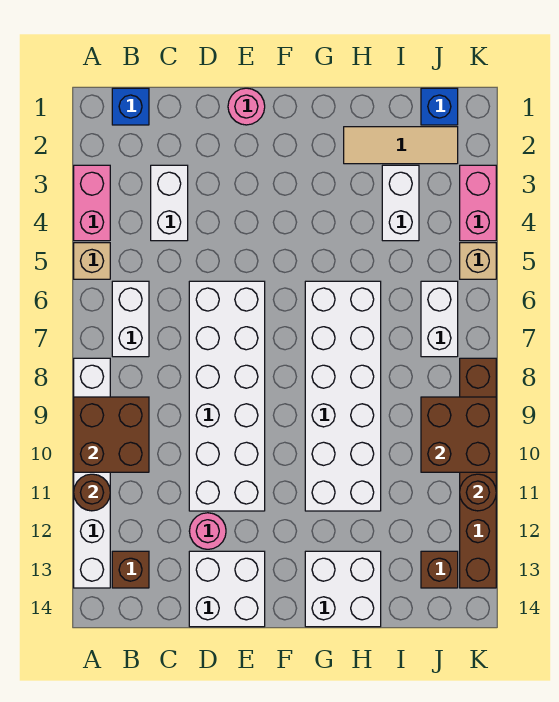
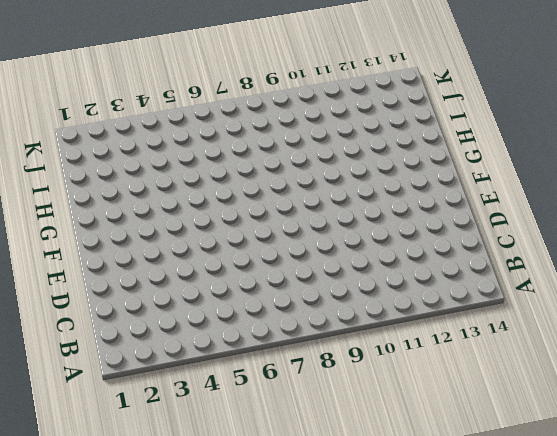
none -> pink 1x2 brick [74,165,110,241]
none -> tan 1x1 brick [74,243,110,279]
none -> white 1x6 brick [74,358,110,588]

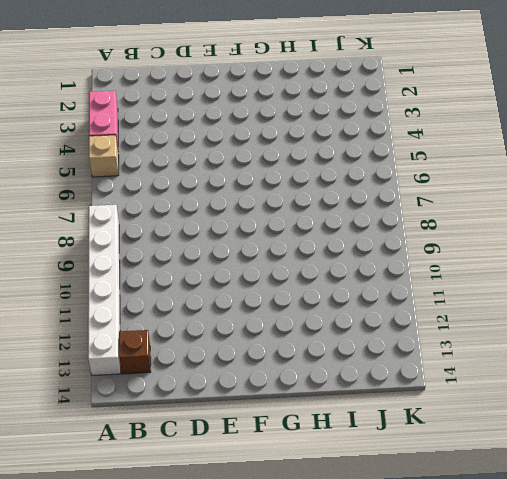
none -> blue 1x1 brick [112,88,149,125]
none -> white 1x2 brick [112,281,149,357]
none -> white 1x2 brick [151,165,188,241]

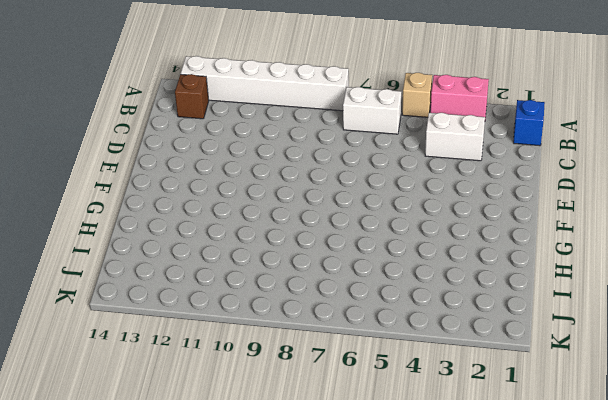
none -> white 2x6 brick [189,281,265,511]
none -> pink 1x1 round brick [189,513,226,549]
none -> white 2x2 brick [189,551,265,627]

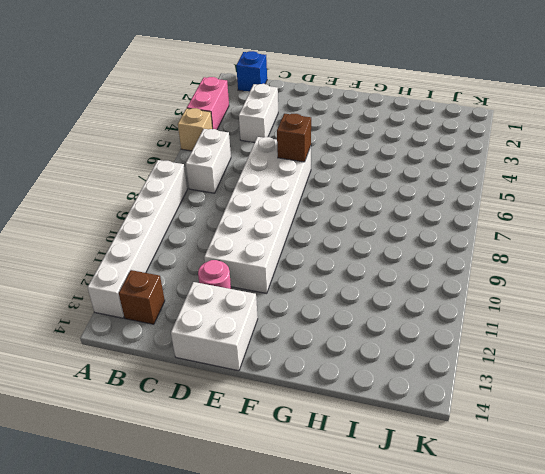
brown 1x1 brick [277,114,311,162] -> brown 1x1 brick moved to [421,551,458,588]
none -> pink 1x1 round brick [228,88,265,125]
none -> white 2x6 brick [305,281,381,511]
none -> white 2x2 brick [305,551,381,627]

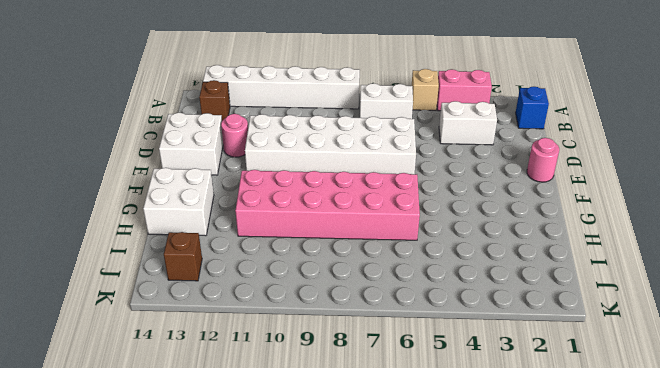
pink 2x6 brick [235,170,420,240] -> white 2x6 brick [305,281,381,511]
none -> tan 1x3 tile [344,127,458,164]
none -> white 1x2 brick [382,165,419,241]
none -> blue 1x1 brick [421,88,458,125]

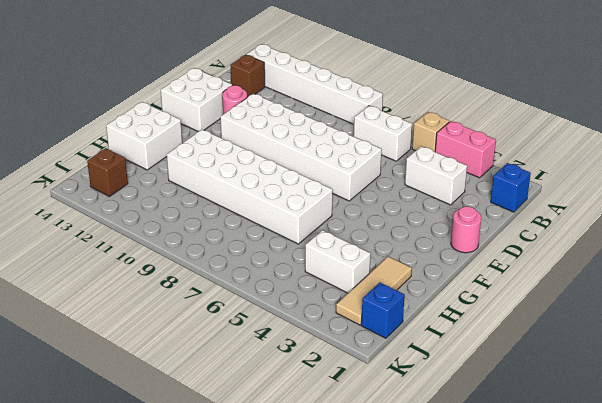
none -> white 1x2 brick [421,281,458,357]
none -> pink 1x2 brick [460,165,496,241]
none -> tan 1x1 brick [460,243,496,279]

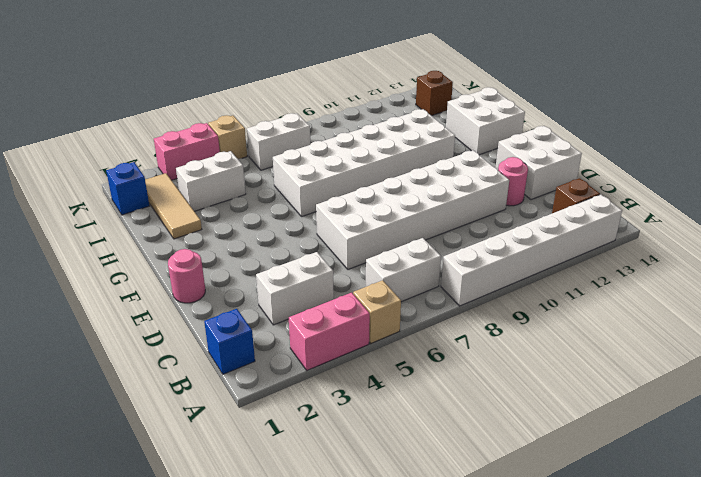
none -> brown 1x6 brick [460,358,496,588]
none -> brown 2x2 brick [74,397,149,472]
none -> brown 1x1 round brick [74,474,110,511]

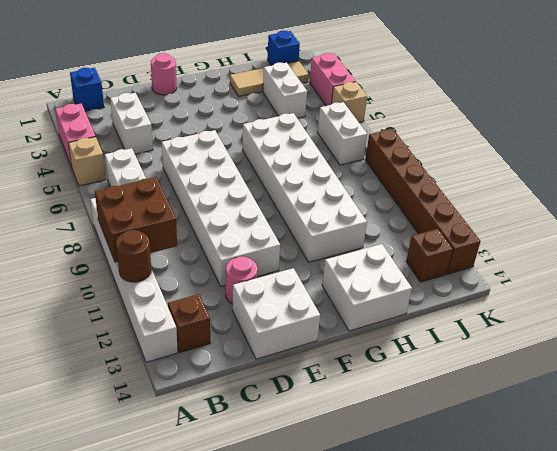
none -> brown 2x2 brick [421,397,496,472]
none -> brown 1x1 round brick [460,474,496,511]

